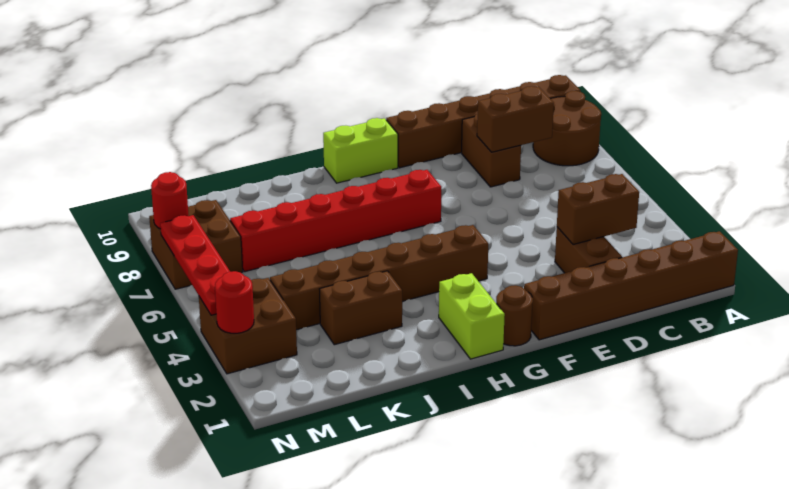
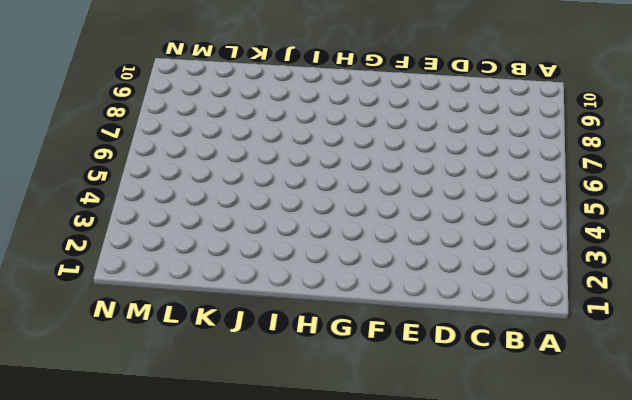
none -> brown 1x6 brick [524,231,738,340]
none -> brown 2x2 round brick [533,91,601,166]
none -> brown 1x6 brick [386,75,581,168]

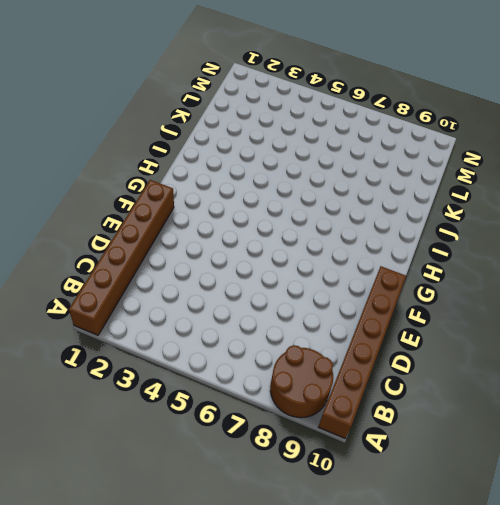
none -> brown 1x2 brick [555,227,622,273]
none -> brown 1x2 brick [462,114,521,187]
none -> brown 1x1 round brick [496,285,533,346]

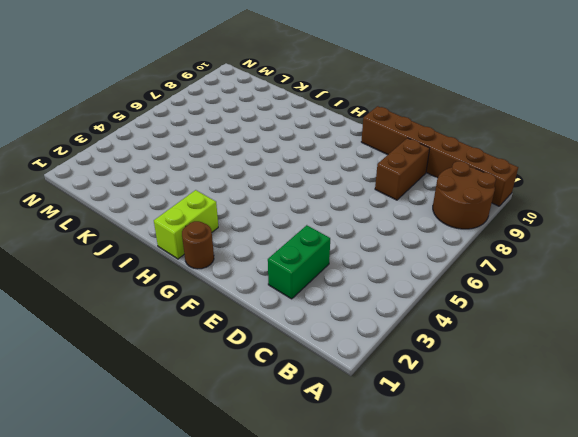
green 1x2 brick [268,225,330,299] -> brown 1x2 brick [555,227,622,273]
none -> brown 1x6 brick [524,231,738,340]
none -> brown 1x6 brick [270,225,488,330]
none -> red 1x6 brick [230,170,441,272]

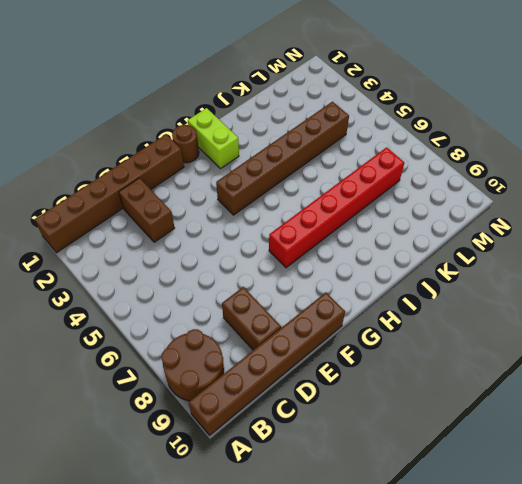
none -> lime 1x2 brick [323,118,398,183]
none -> brown 1x2 brick [320,271,402,345]
none -> brown 2x2 brick [199,278,297,374]

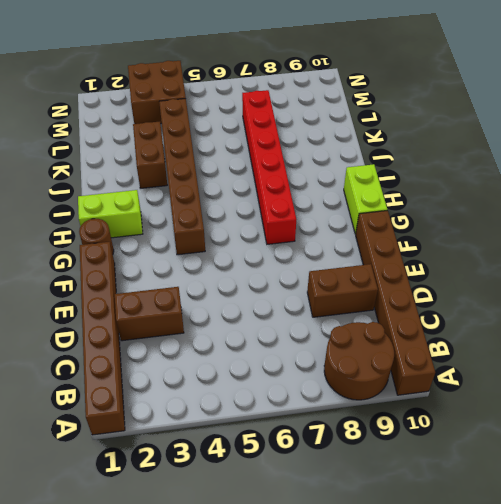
none -> brown 2x2 brick [149,200,243,289]
none -> brown 1x2 brick [557,174,639,245]
none -> brown 1x2 brick [477,86,554,152]

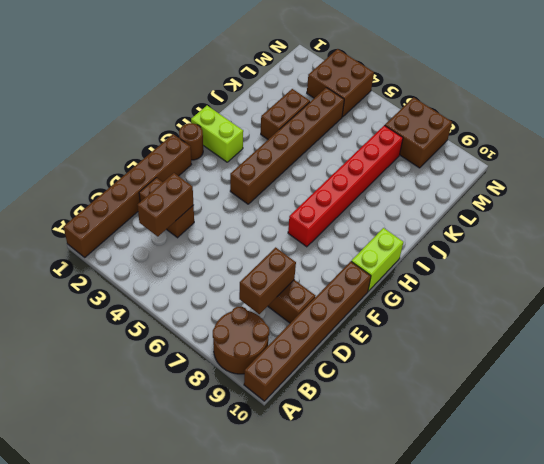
none -> red 1x1 round brick [215,271,254,333]
none -> red 1x4 plate [160,215,230,315]
none -> red 1x1 round brick [151,172,189,229]

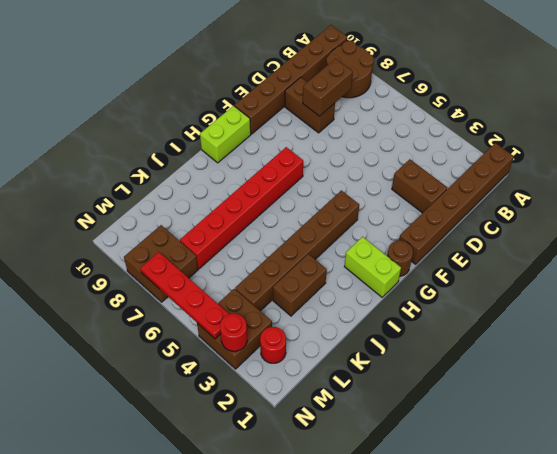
red 1x1 round brick [260,327,286,363] -> red 1x1 round brick moved to [151,172,189,229]
none -> brown 1x2 brick [557,174,639,245]

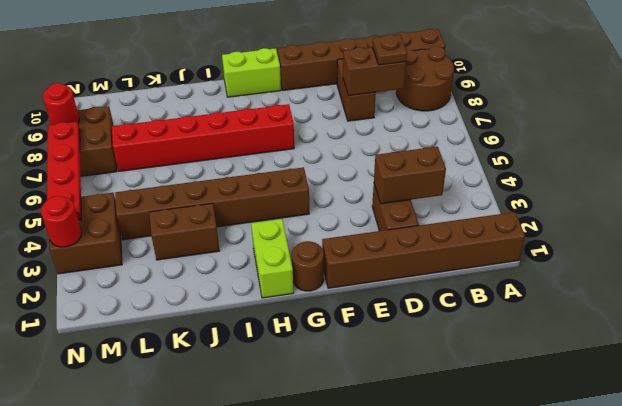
brown 1x1 plate [372,34,407,65] -> none

